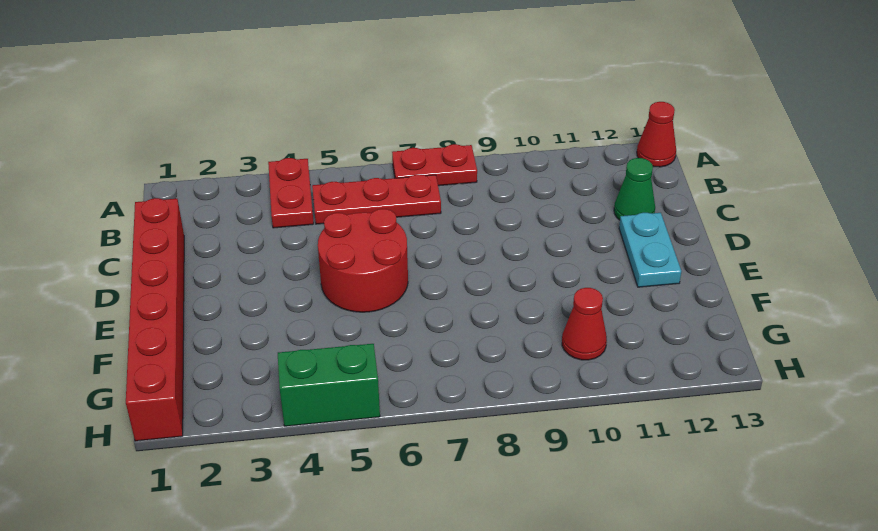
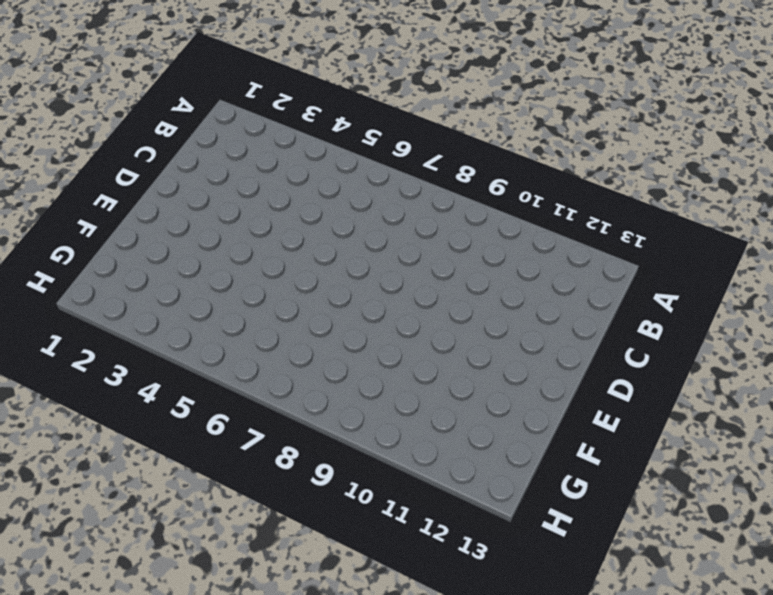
none -> red 1x2 plate [268,158,314,228]
none -> red 1x2 plate [392,144,477,186]

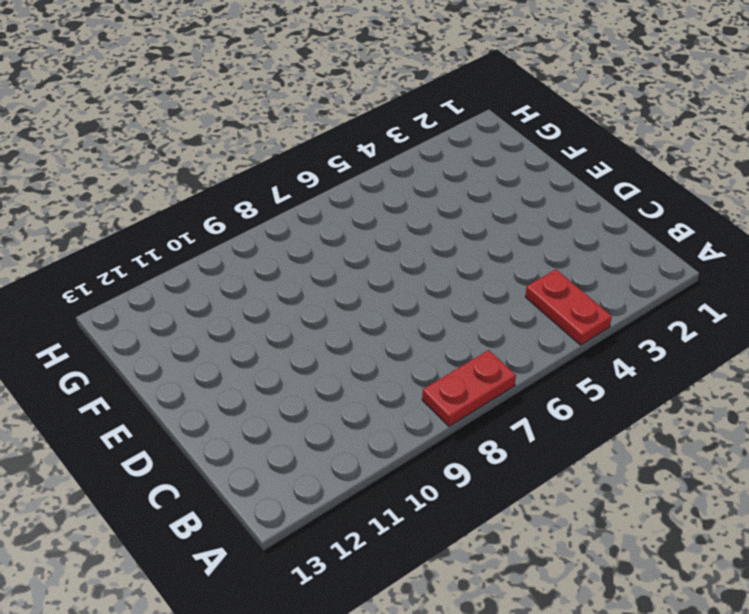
none -> red 1x1 cone [637,102,676,167]
none -> red 1x3 plate [312,175,441,224]

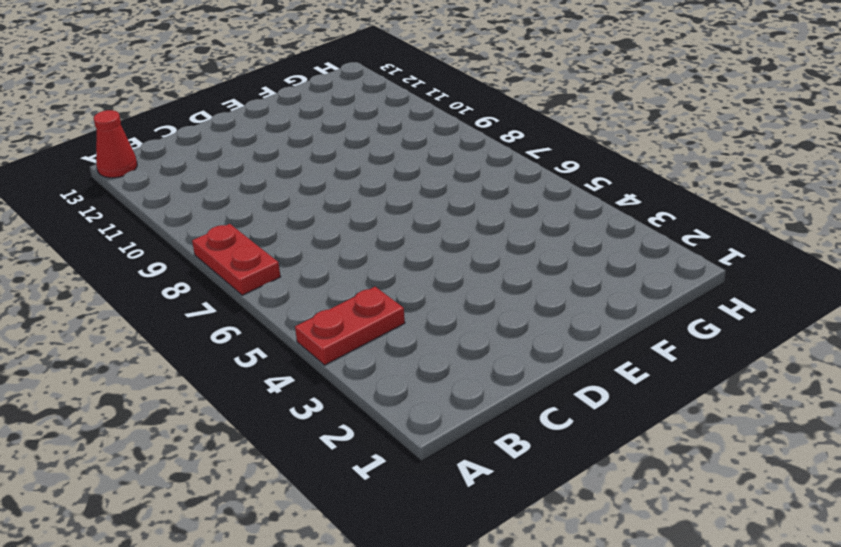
none -> red 1x3 plate [312,175,441,224]
none -> red 1x6 brick [126,198,184,441]

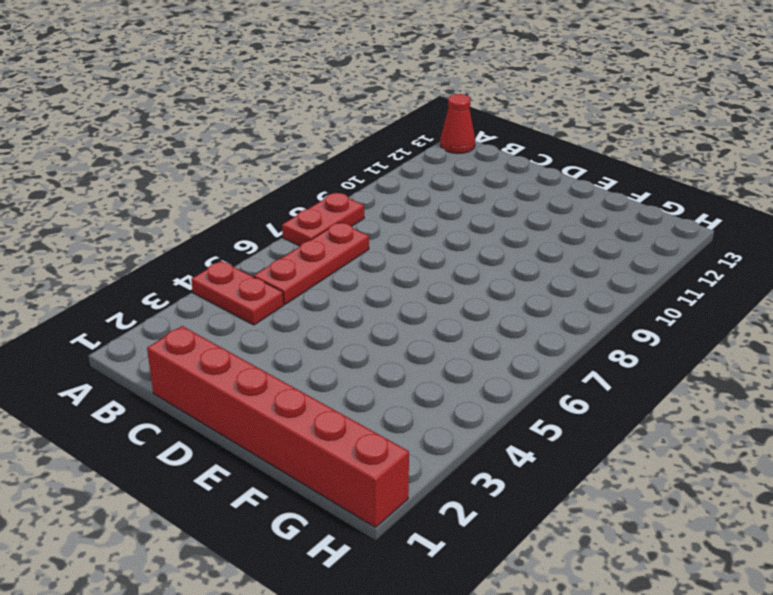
none -> green 1x1 cone [614,158,655,220]
none -> red 2x2 round brick [318,209,408,312]

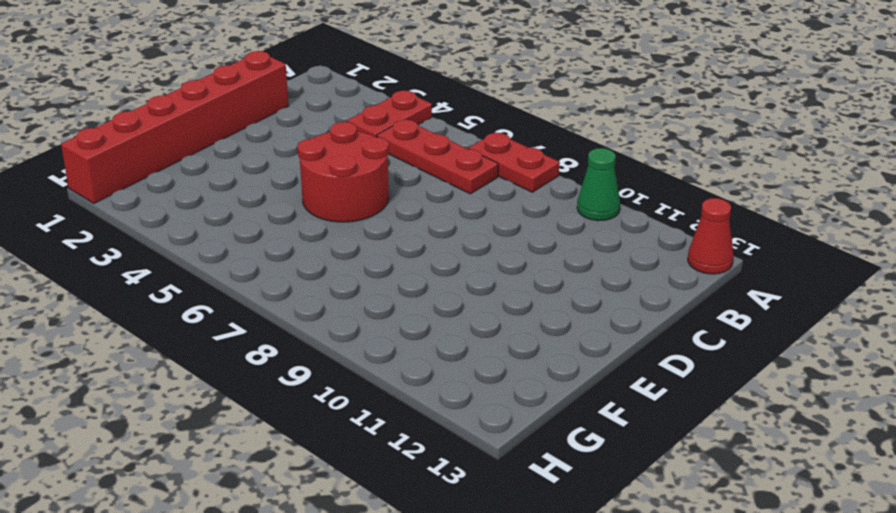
green 1x1 cone [577,148,620,221] -> green 1x1 cone moved to [614,158,655,220]
none -> cyan 1x2 plate [619,213,681,287]
none -> red 1x1 cone [562,288,607,360]

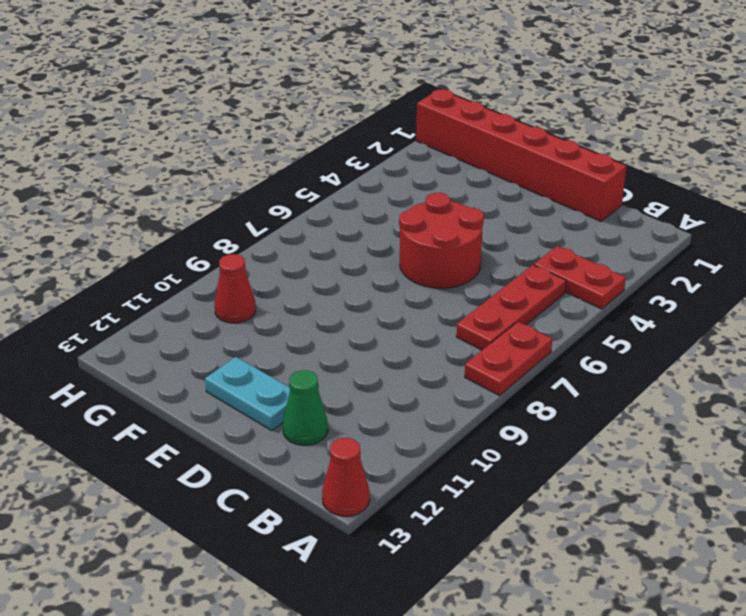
none -> green 1x2 brick [278,344,380,426]

